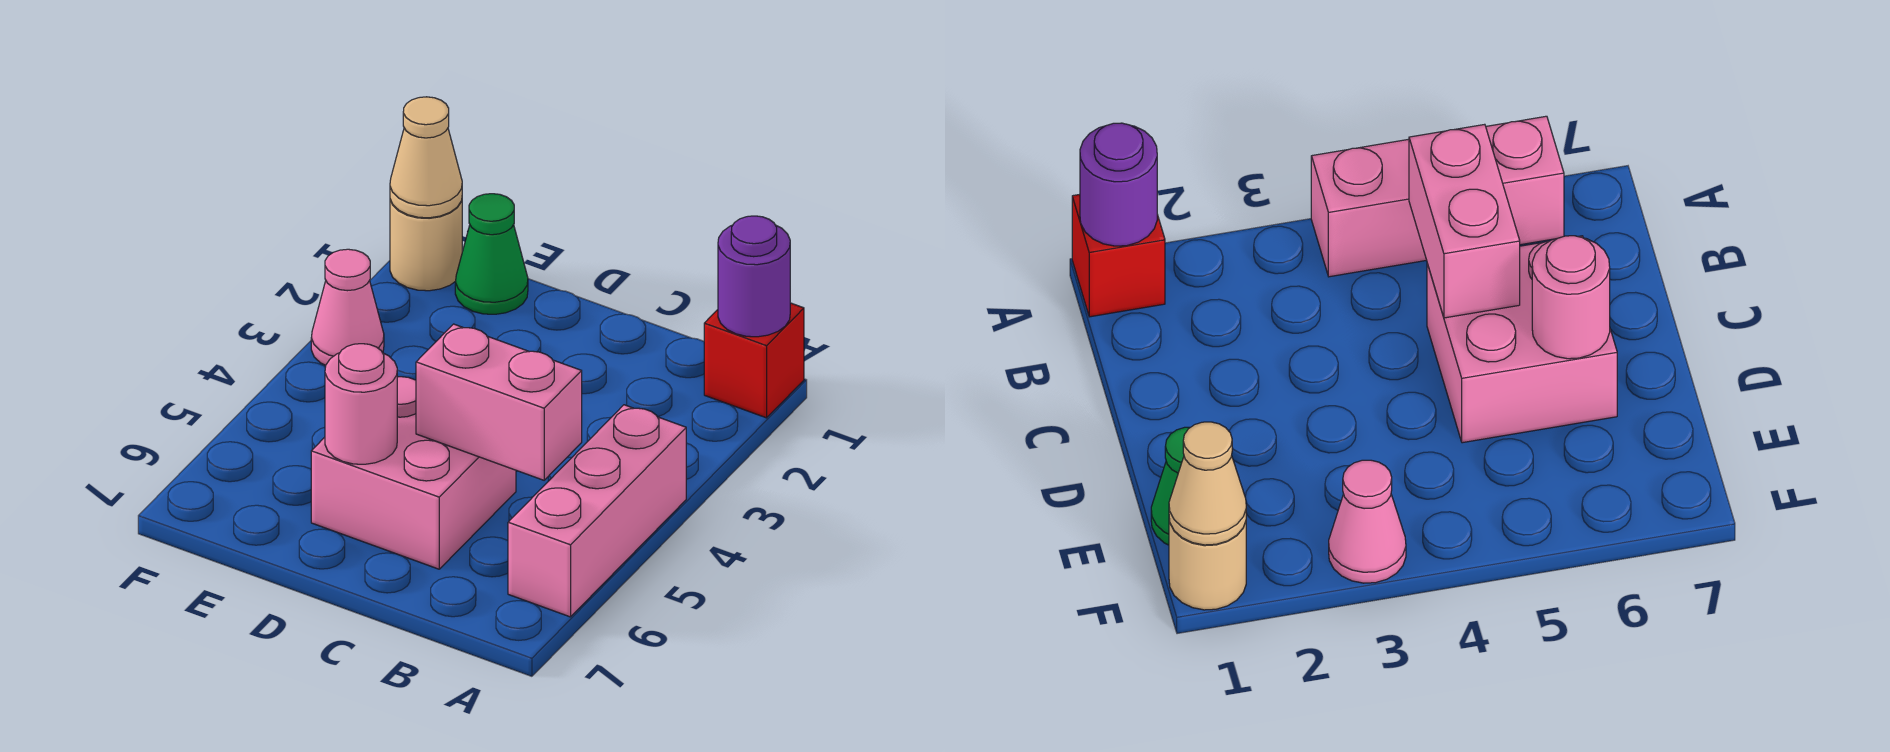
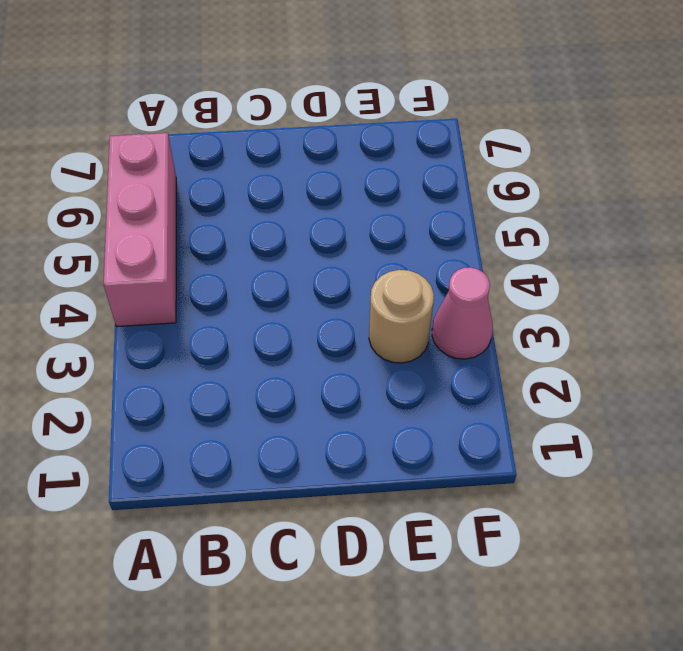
tan 1x1 round brick [369,270,434,363] -> tan 1x1 round brick moved to [390,200,462,291]
none -> red 1x1 brick [704,303,804,418]
none -> pink 2x2 brick [311,377,516,569]

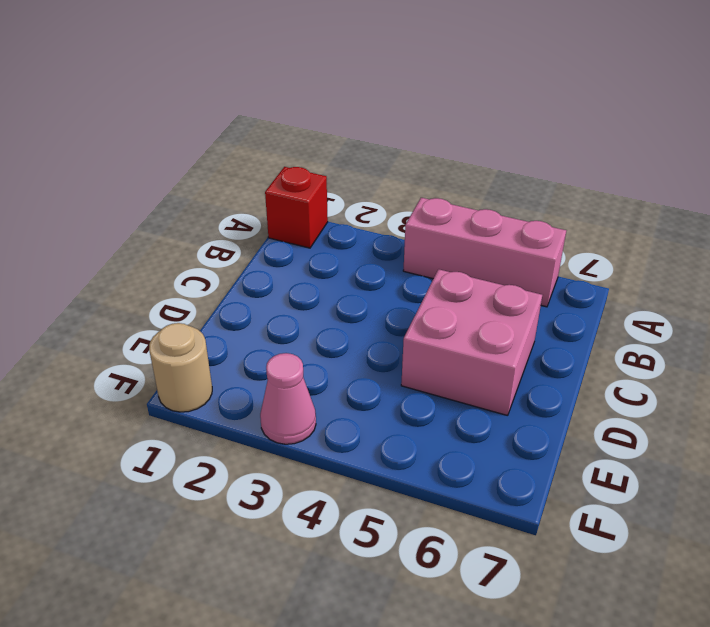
none -> green 1x1 cone [455,194,528,314]
none -> purple 1x1 round brick [718,216,790,337]

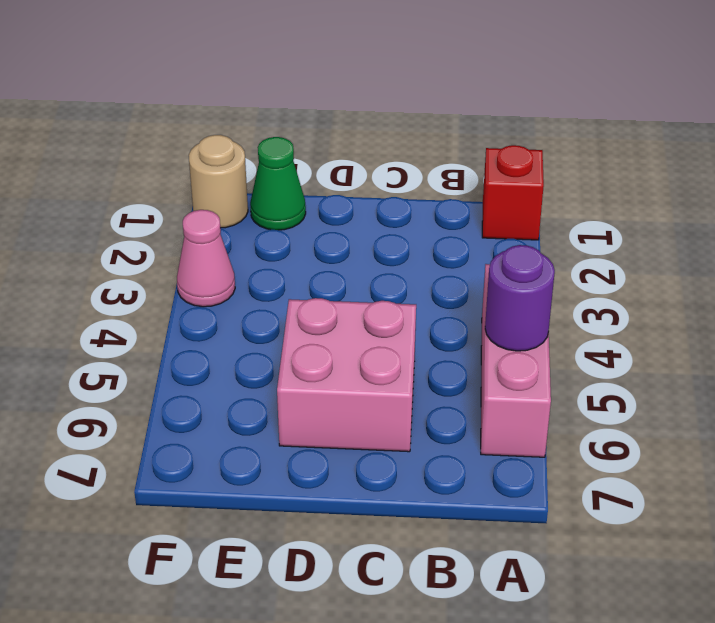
purple 1x1 round brick [485,245,555,351] -> purple 1x1 round brick moved to [718,216,790,337]
none -> pink 1x2 brick [416,324,582,480]
none -> pink 1x1 round brick [325,344,397,464]

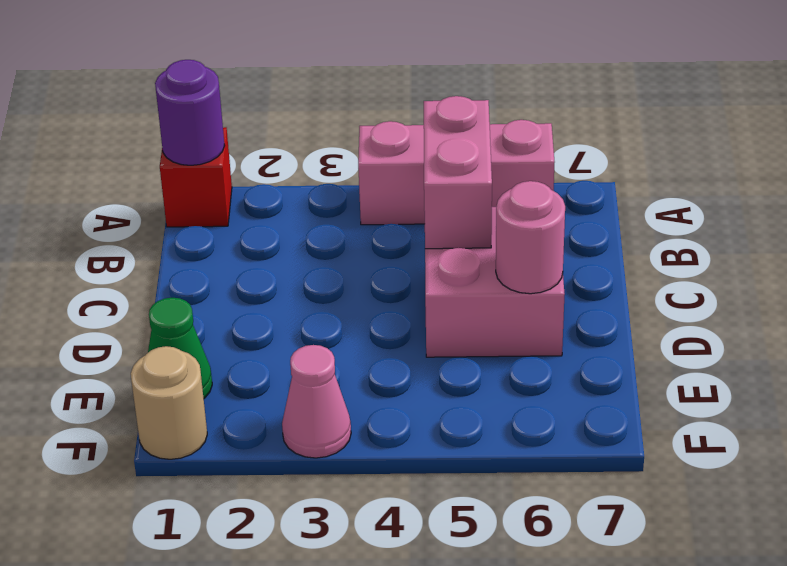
none -> tan 1x1 cone [390,97,462,218]

